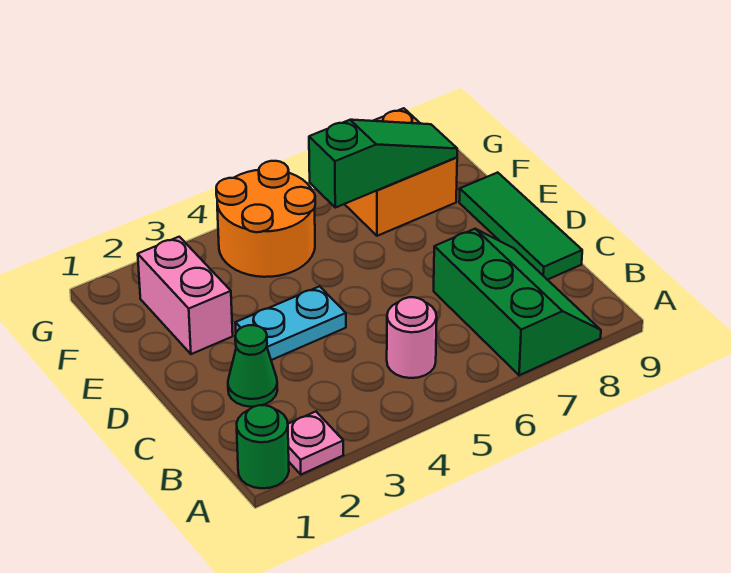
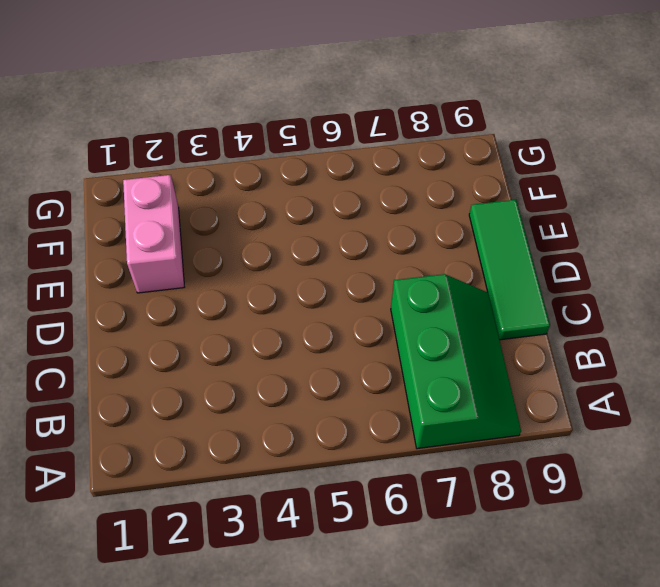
none -> green 1x1 round brick [237,405,289,488]
none -> pink 1x1 plate [288,412,343,474]

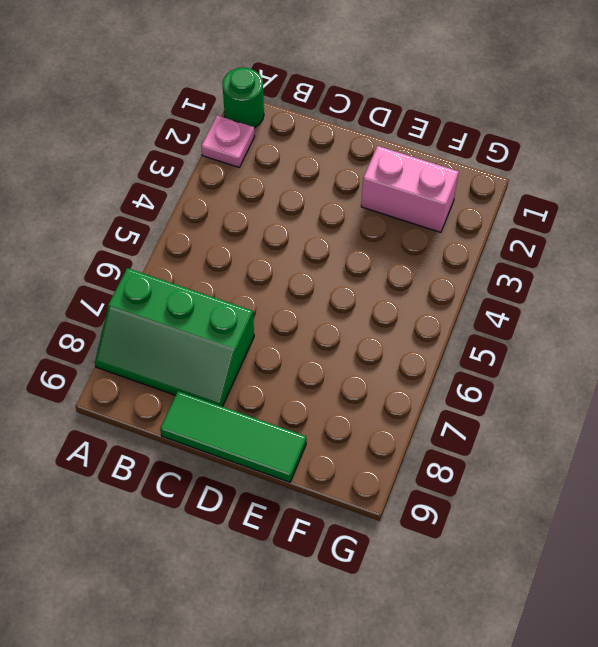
none -> pink 1x1 round brick [387,297,437,378]
none -> green 1x1 cone [228,325,277,407]

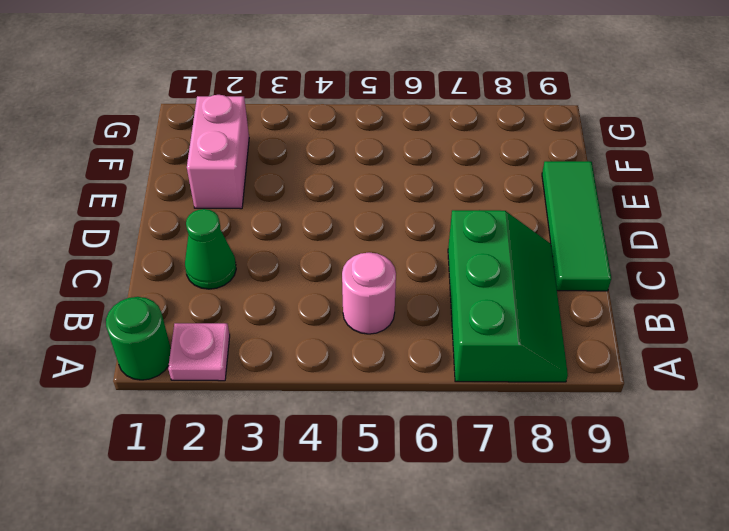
none -> cyan 1x2 plate [235,286,346,360]
none -> orange 2x2 round brick [216,161,315,277]

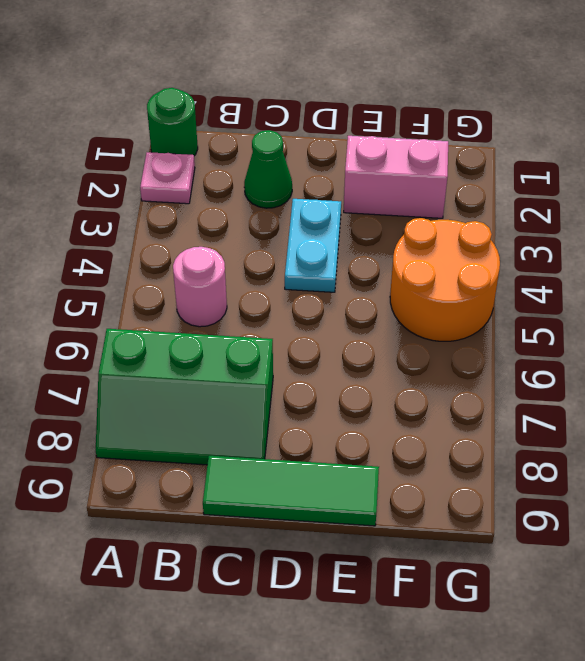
none -> orange 2x2 brick [345,108,457,236]
none -> green 1x3 slope [309,120,457,208]

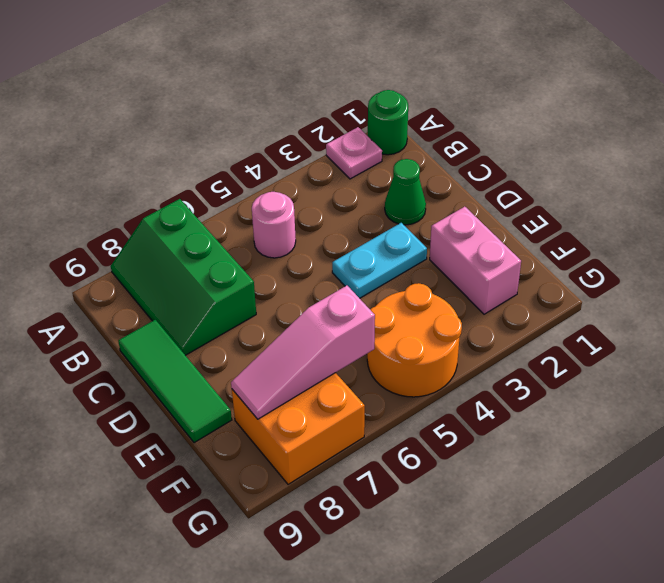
pink 1x3 slope [231,286,375,419] -> green 1x3 slope [309,120,457,208]

